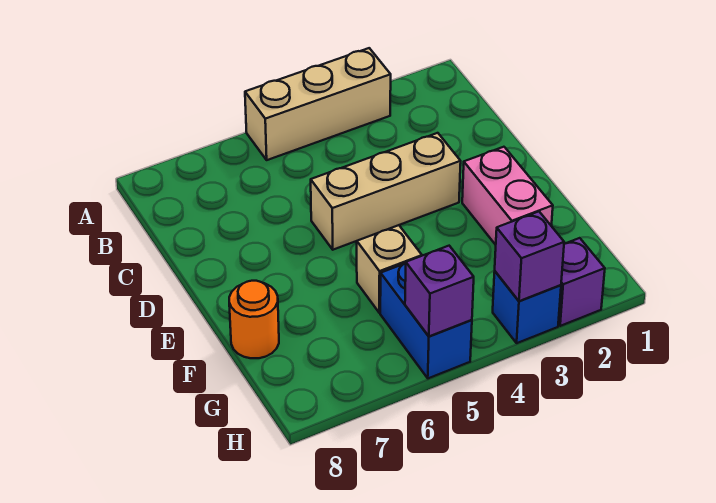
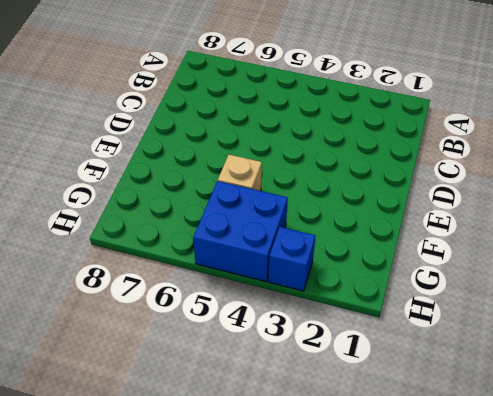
blue 2x2 brick [193,181,288,282] -> blue 1x2 brick [380,263,472,378]
none -> tan 1x3 brick [245,48,391,160]
none -> tan 1x3 brick [311,133,461,250]

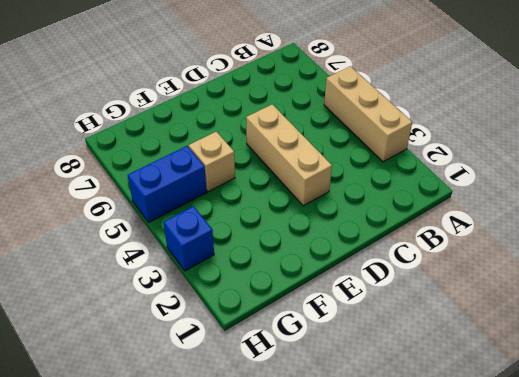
none -> pink 1x2 brick [462,147,553,245]
none -> orange 1x1 round brick [229,281,279,358]

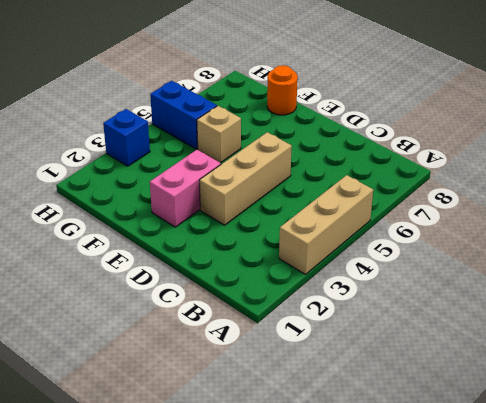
pink 1x2 brick [150,150,221,227] -> pink 1x2 brick turned to [462,147,553,245]
none -> purple 1x1 brick [558,238,605,326]
none -> purple 1x1 brick [495,211,564,301]

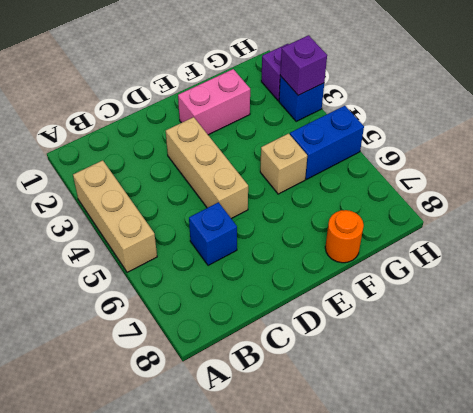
blue 1x1 brick [189,202,237,266] -> none
none -> purple 1x1 brick [405,246,474,337]

